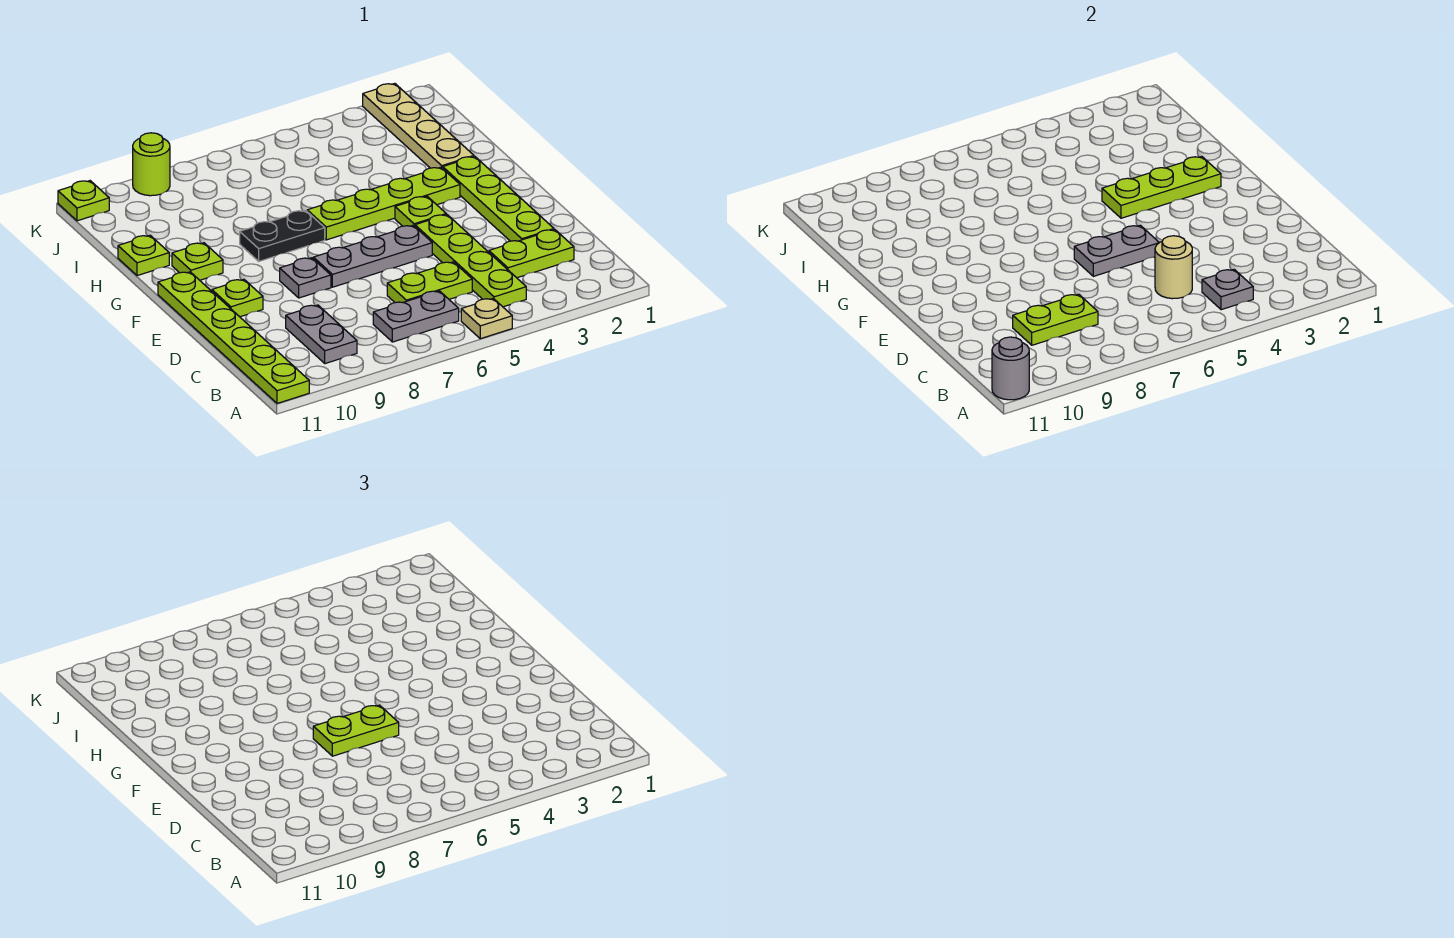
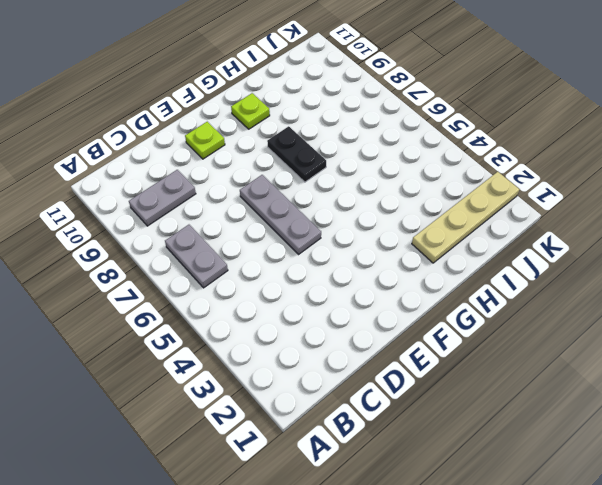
none -> tan 1x1 plate [461,298,512,339]
none -> lime 1x6 plate [158,272,309,403]
none -> lime 1x4 plate [415,215,526,307]

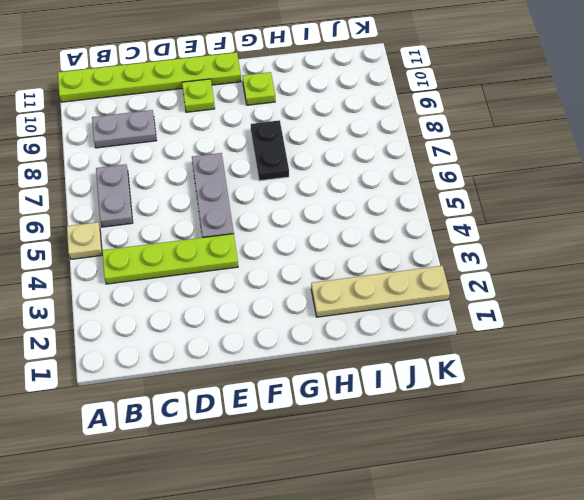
none -> lime 1x2 plate [489,230,574,278]
none -> lime 1x2 plate [387,262,472,303]
none -> lime 1x4 plate [443,156,554,241]

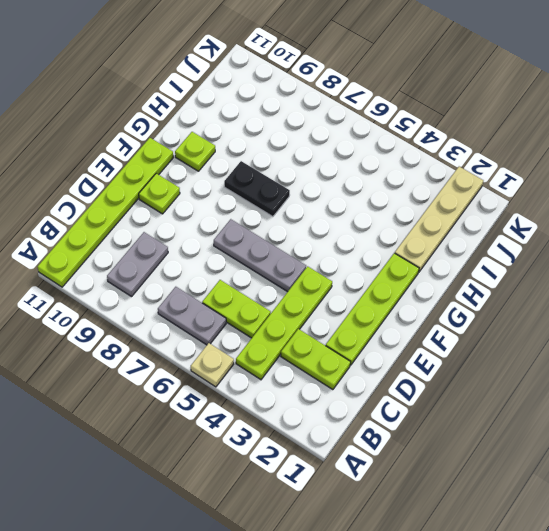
none -> grey 1x1 plate [280,258,331,298]
none -> lime 1x1 plate [395,196,446,226]
none -> lime 1x4 plate [307,167,460,240]

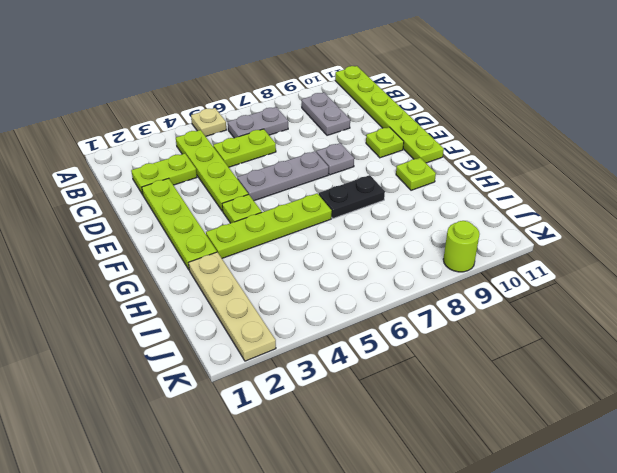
none -> lime 1x1 plate [118,235,169,276]
none -> lime 1x1 plate [58,181,109,221]
none -> grey 1x1 round brick [992,337,1029,400]

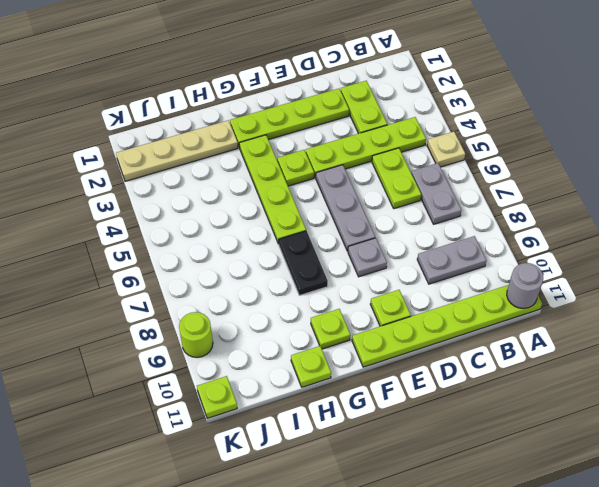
none -> grey 1x1 plate [1202,269,1253,310]
none -> tan 1x1 round brick [1155,236,1192,299]
none -> lime 1x2 plate [1013,294,1098,345]

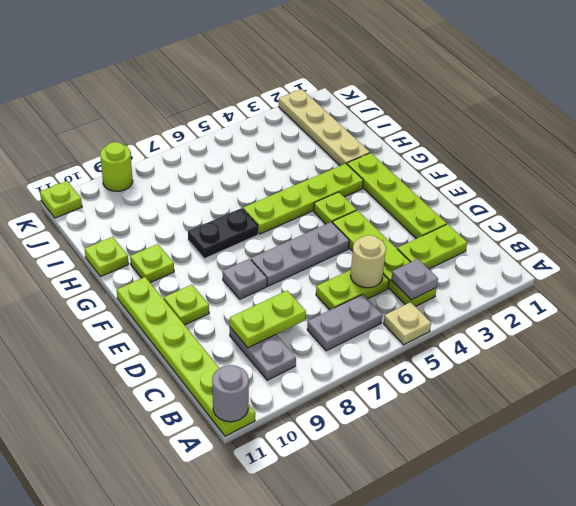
none -> grey 1x2 plate [1074,225,1159,276]
none -> lime 1x3 plate [1102,156,1221,218]
none -> lime 1x2 plate [313,705,399,756]

